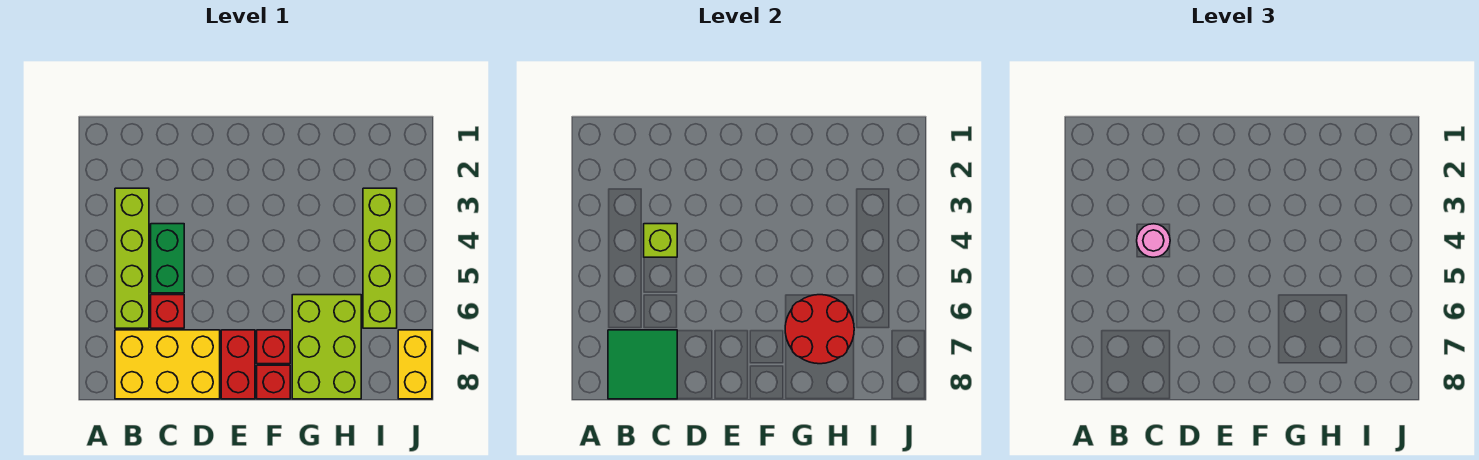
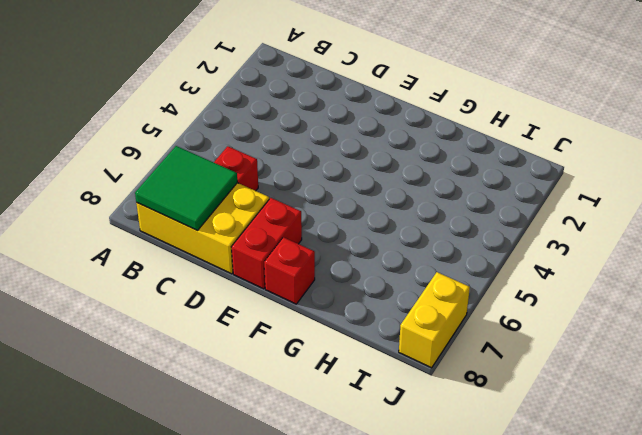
none -> lime 1x4 brick [115,188,149,328]
none -> green 1x2 brick [151,224,184,293]
none -> red 1x1 brick [257,330,290,364]

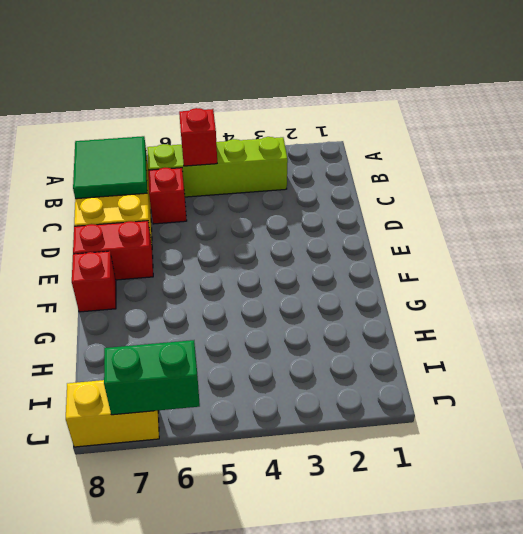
red 1x1 brick [179,108,217,166] -> red 1x1 brick moved to [257,330,290,364]
green 1x2 brick [104,340,200,415] -> green 1x2 brick moved to [151,224,184,293]
none -> lime 2x3 brick [292,295,361,399]
none -> lime 1x4 brick [363,188,397,328]
none -> lime 1x1 brick [644,224,677,257]

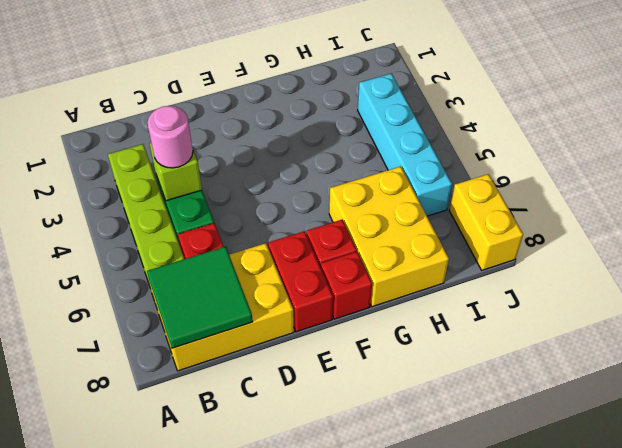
yellow 2x3 brick [329,166,449,307] -> lime 2x3 brick [292,295,361,399]
cyan 1x4 brick [358,73,452,216] -> lime 1x4 brick [363,188,397,328]
none -> red 2x2 round brick [785,295,854,364]

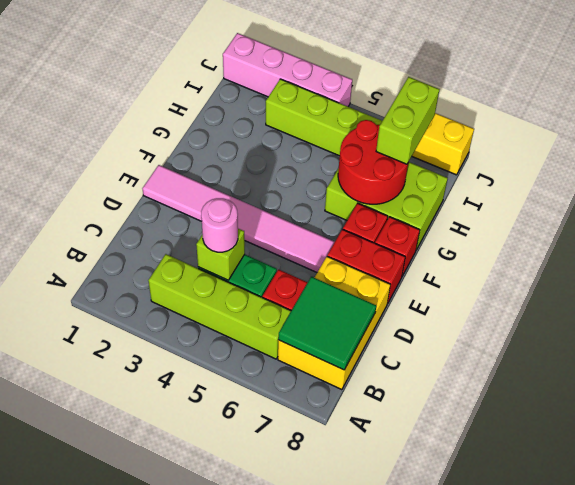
pink 1x6 tile [142,165,335,272] -> none
lime 1x2 brick [376,77,440,164] -> none
pink 1x4 brick [223,33,352,106] -> none

